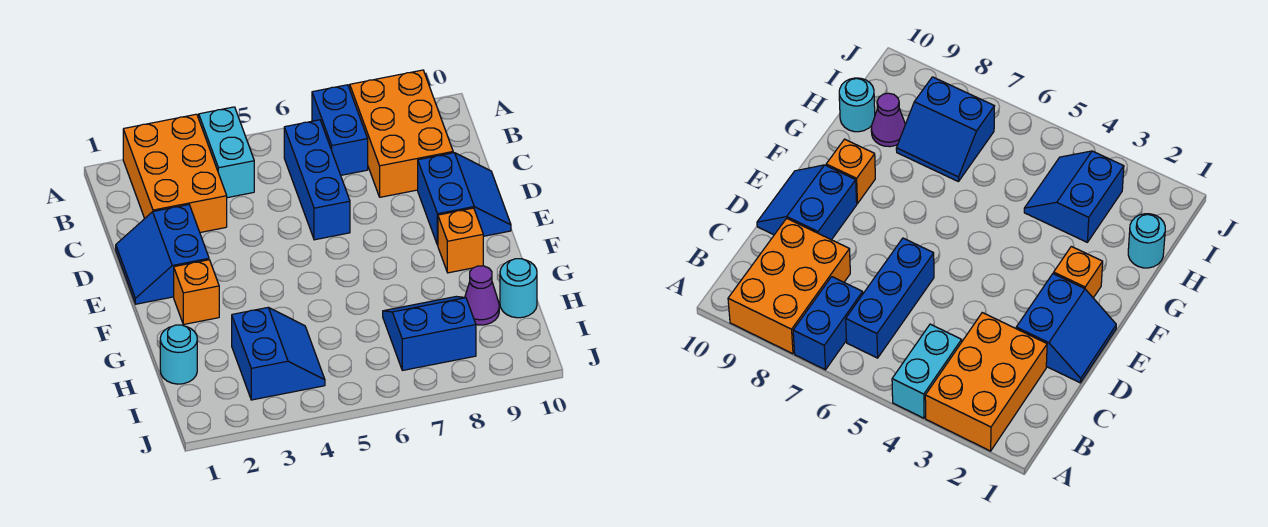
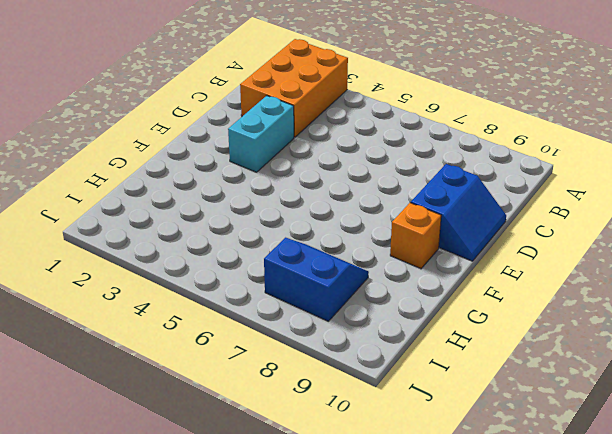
cyan 1x2 brick [228,96,294,172] -> cyan 1x2 brick moved to [199,107,254,198]
none -> blue 1x2 brick [312,85,368,175]
none -> orange 2x3 brick [350,70,453,197]
none -> blue 1x3 brick [284,120,350,240]

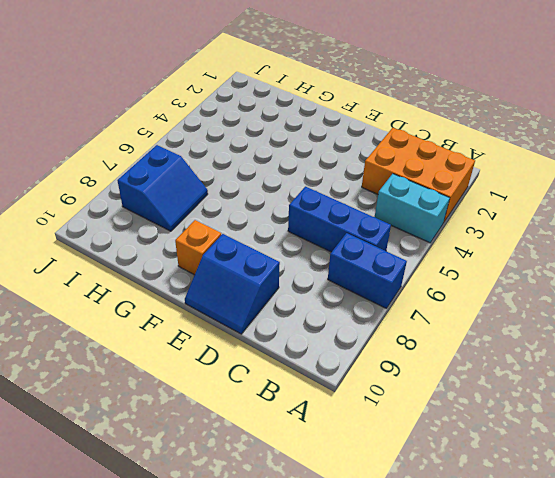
none -> orange 2x3 brick [350,70,453,197]
none -> blue 2x2 slope [116,205,209,304]
none -> orange 1x1 brick [174,260,219,325]

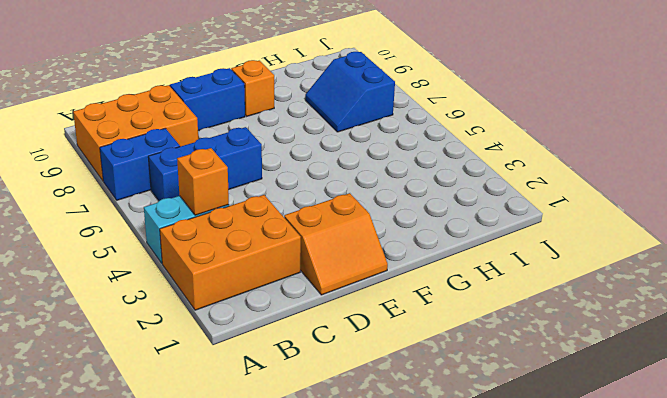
orange 1x1 brick [177,148,229,215] -> orange 1x1 brick moved to [174,260,219,325]
orange 2x2 slope [284,193,388,295] -> blue 2x2 slope [116,205,209,304]
none -> cyan 1x1 round brick [160,325,197,384]
none -> blue 2x2 slope [232,308,325,400]
none -> purple 1x1 cone [465,266,499,325]

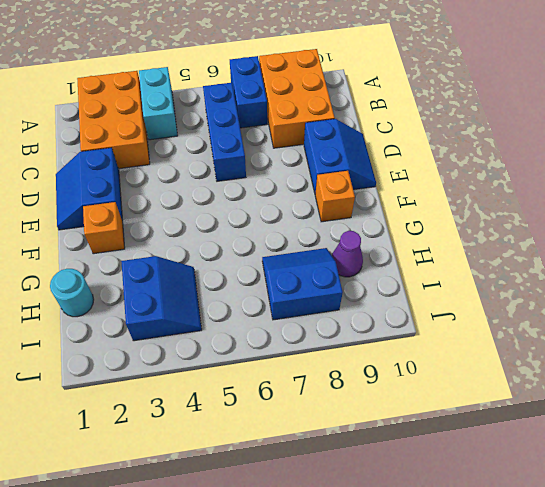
none -> cyan 1x1 round brick [500,259,537,318]

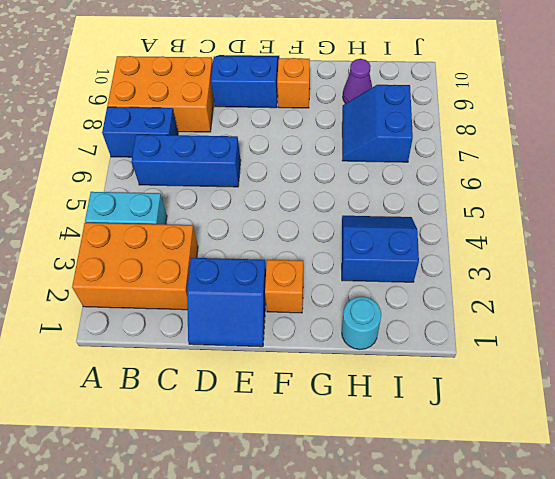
none -> cyan 1x1 round brick [500,259,537,318]

